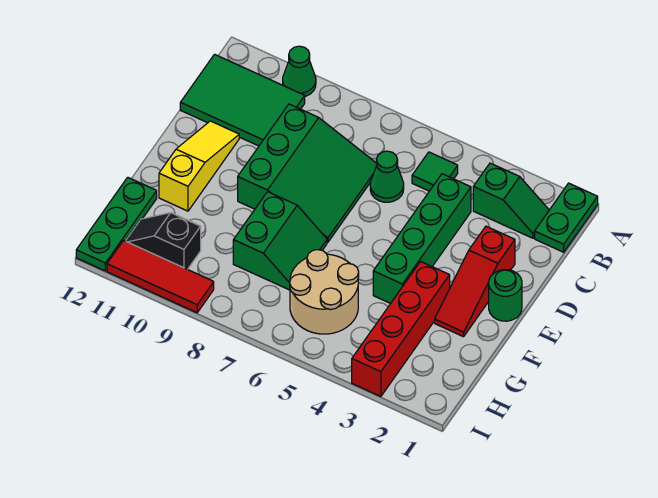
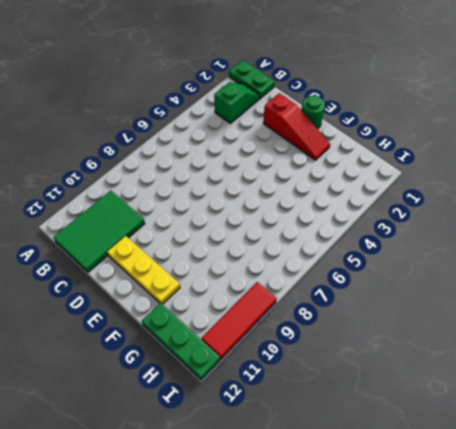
yellow 1x3 plate [107,236,180,304] -> yellow 1x3 slope [159,121,239,211]
none -> green 1x1 cone [283,46,316,96]
none -> green 1x1 tile [412,152,458,191]
none -> green 1x4 brick [373,174,471,304]

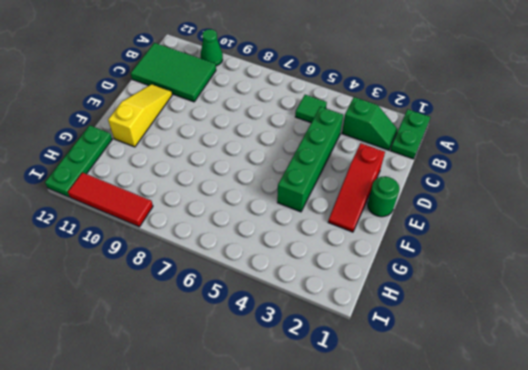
none -> green 1x1 cone [370,151,404,202]
none -> green 3x3 slope [238,104,377,242]
none -> red 1x4 brick [352,262,450,396]

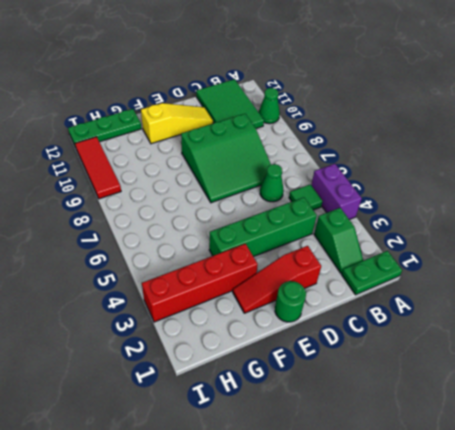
purple 1x2 brick [311,164,362,219] -> none
none -> green 2x2 slope [233,192,327,290]
none -> tan 2x2 round brick [290,250,359,334]
none -> black 1x2 slope [126,213,201,269]

